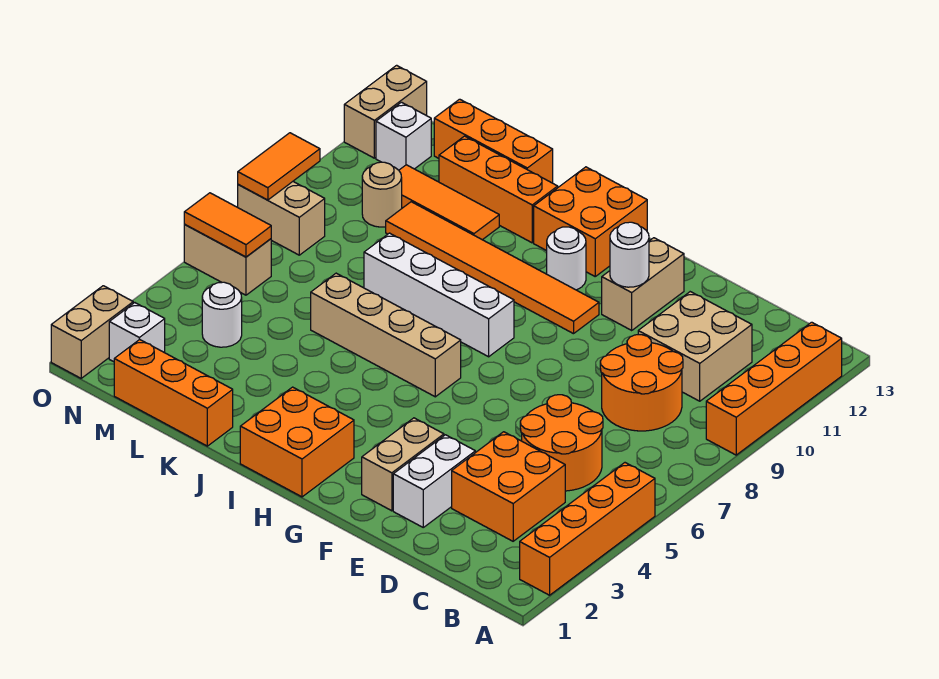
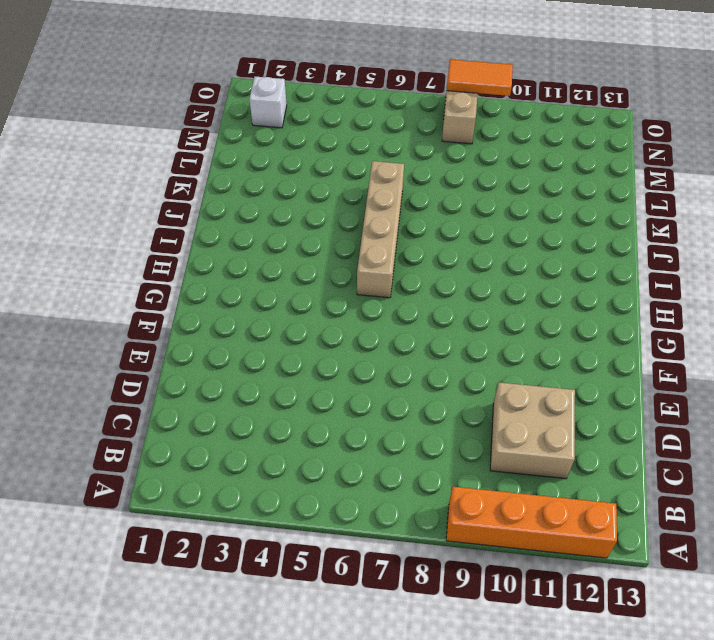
none -> orange 1x4 brick [520,463,655,595]
none -> orange 2x2 brick [452,432,565,541]
none -> orange 2x2 round brick [520,395,603,491]
none -> orange 2x2 round brick [600,335,683,431]

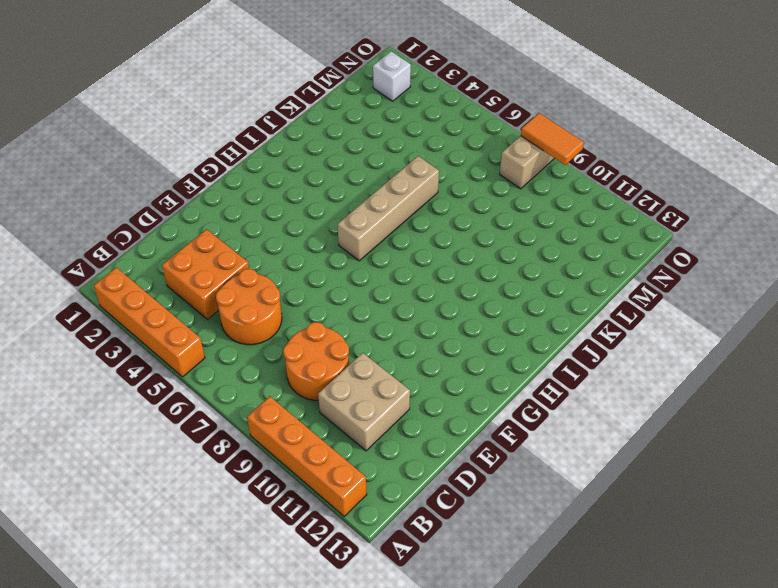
none -> white 1x2 brick [393,435,475,527]
none -> tan 1x2 brick [362,418,444,511]
none -> tan 1x2 brick [602,238,684,330]
none -> orange 1x6 tile [386,202,599,334]

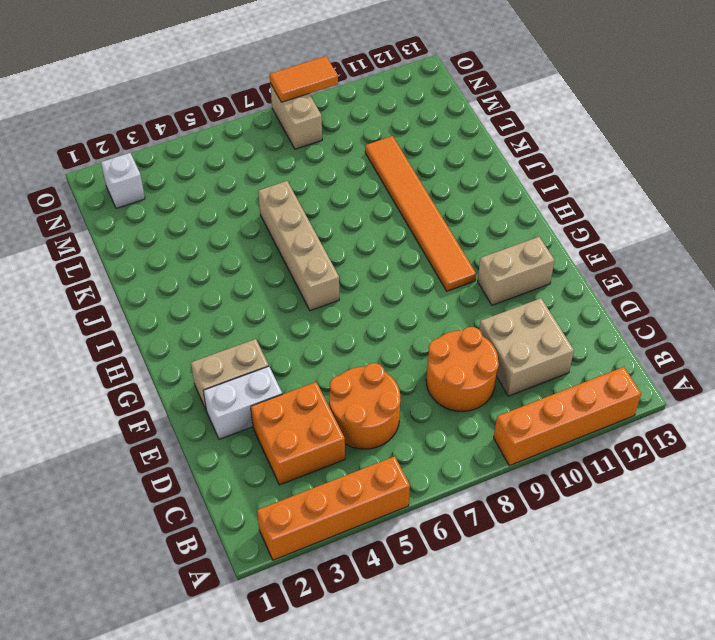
none -> orange 2x2 brick [240,387,354,497]
none -> white 1x4 brick [364,233,514,357]
none -> white 1x1 round brick [547,227,586,290]
none -> orange 2x2 brick [534,167,647,276]

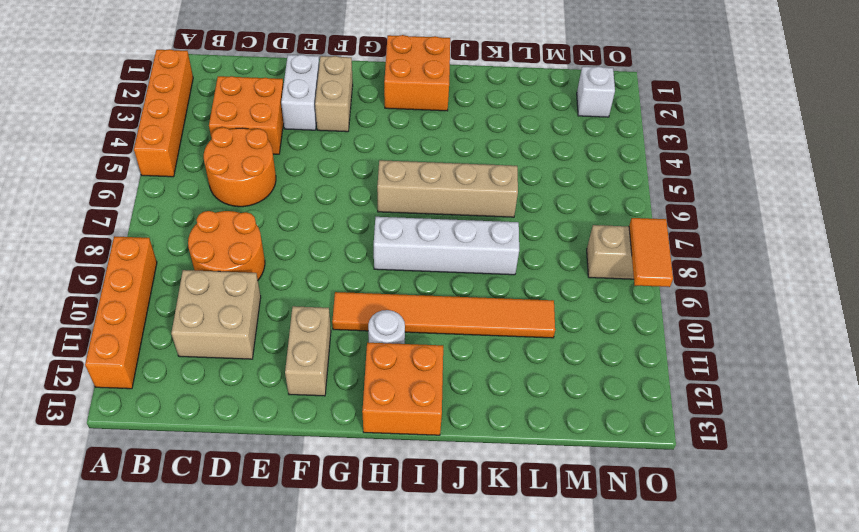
none -> orange 1x3 brick [439,136,558,243]
none -> orange 1x3 brick [114,339,233,446]
none -> orange 1x3 tile [399,165,499,240]
none -> orange 1x3 brick [434,99,553,183]

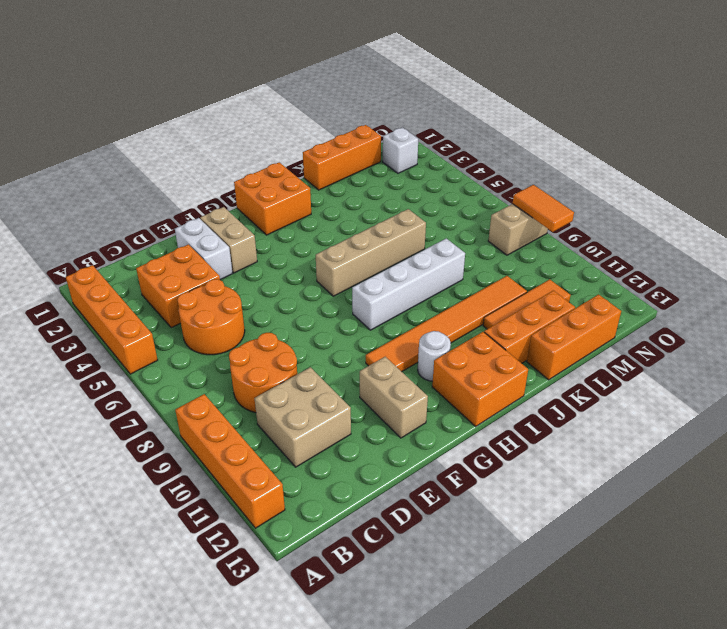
none -> white 1x1 round brick [202,282,242,347]
none -> tan 1x1 round brick [362,162,402,227]
none -> tan 1x2 brick [184,225,271,295]
none -> white 1x1 brick [376,102,431,170]

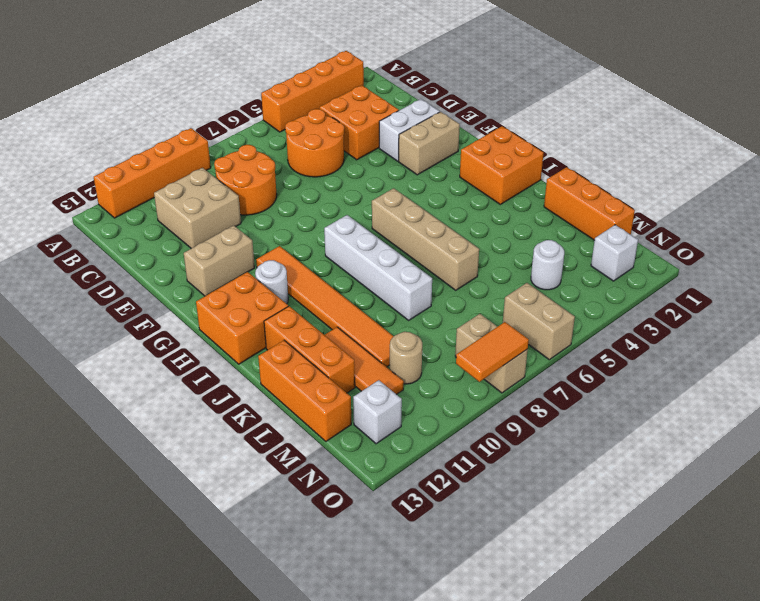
none -> tan 1x2 brick [51,286,133,378]
none -> tan 1x2 brick [344,65,427,158]
none -> white 1x1 round brick [610,222,649,287]
none -> orange 1x2 tile [184,193,271,257]

